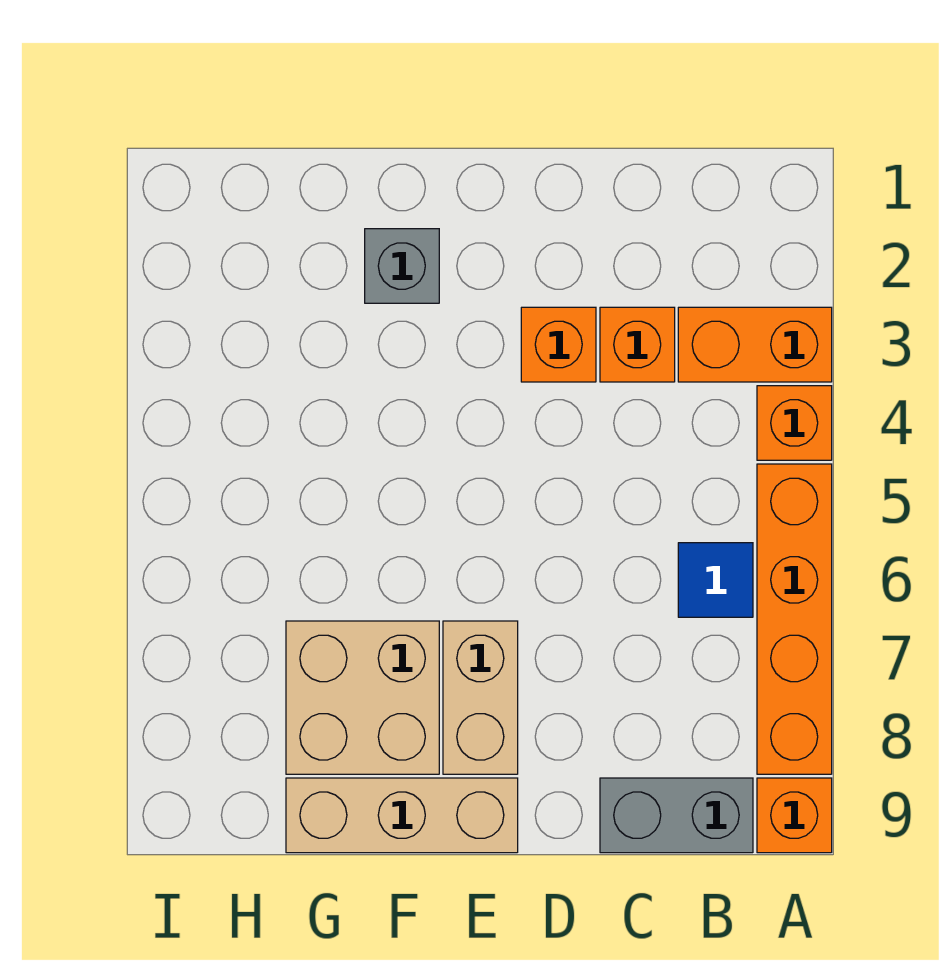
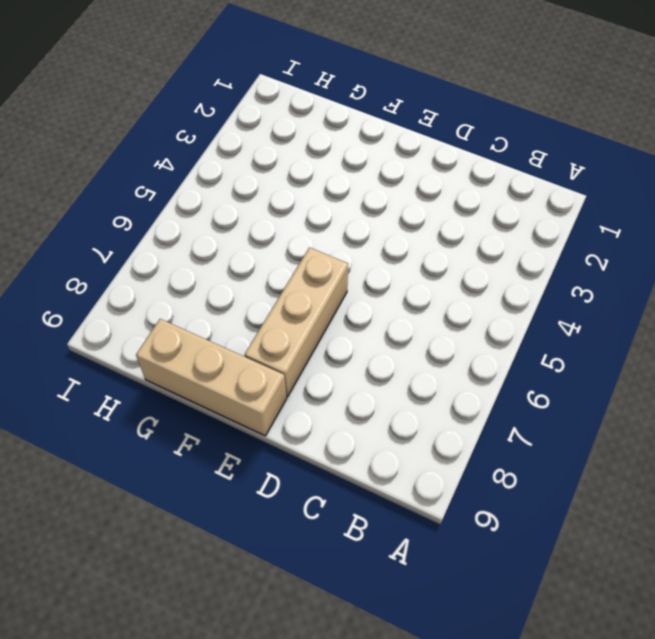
tan 1x3 brick [245,247,348,397] -> tan 1x2 brick [443,621,518,774]
none -> orange 1x2 brick [678,307,832,382]
none -> orange 1x1 brick [757,386,832,460]
none -> orange 1x4 brick [757,464,832,774]

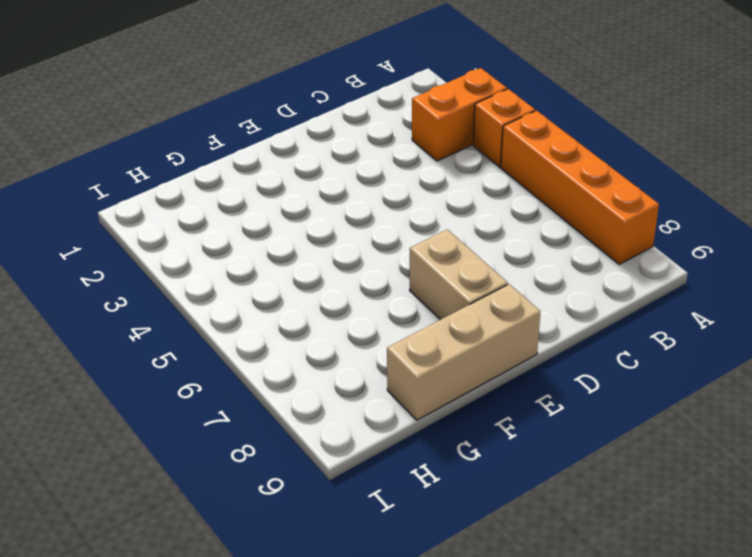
none -> orange 1x1 brick [757,778,832,853]
none -> blue 1x1 tile [678,543,753,617]
none -> grey 1x2 brick [600,778,753,853]

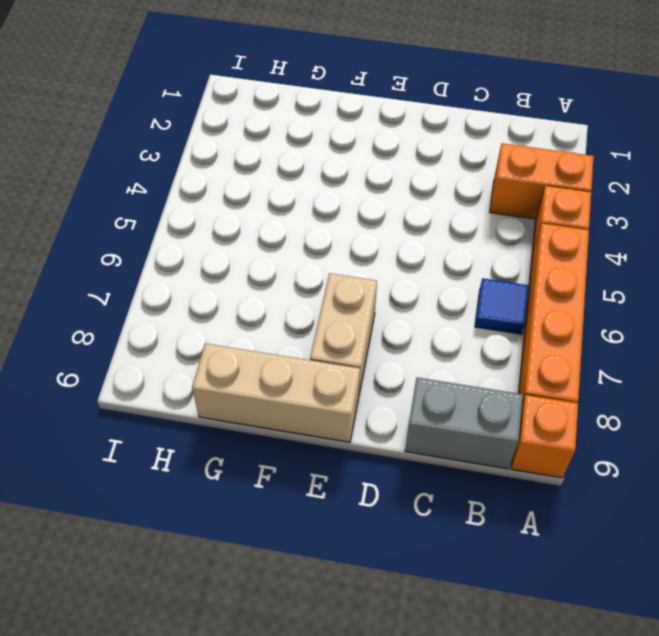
none -> orange 1x1 brick [600,307,675,382]
none -> orange 1x1 brick [521,307,596,382]
none -> grey 1x1 brick [365,229,439,303]

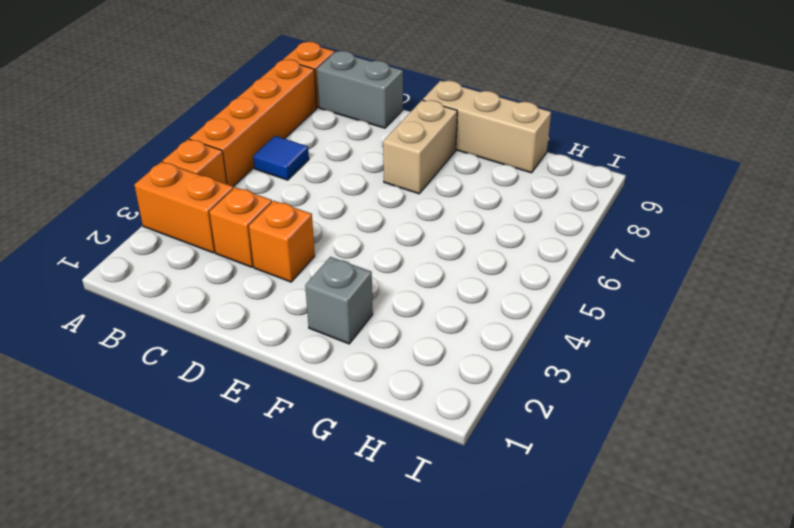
none -> tan 2x2 brick [286,621,439,774]

